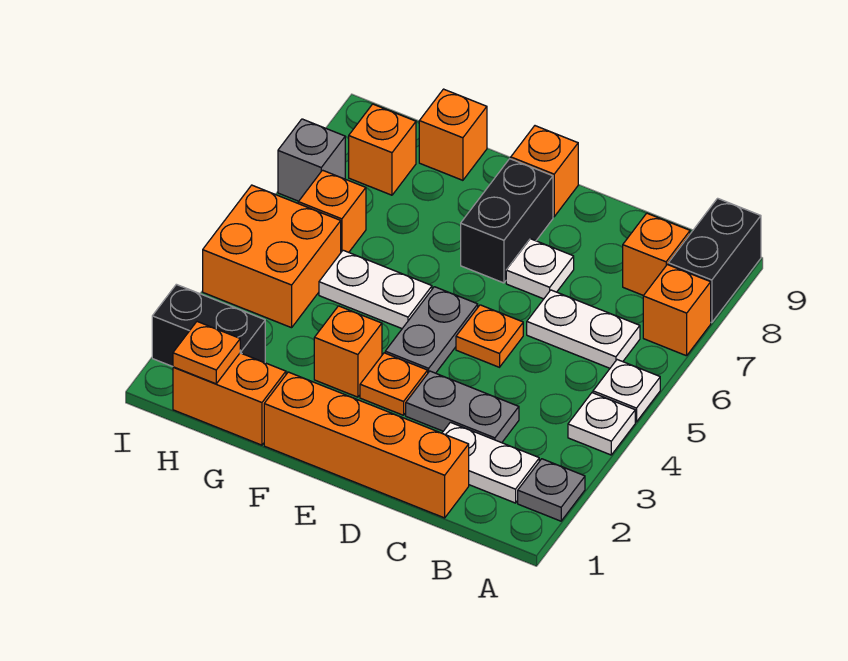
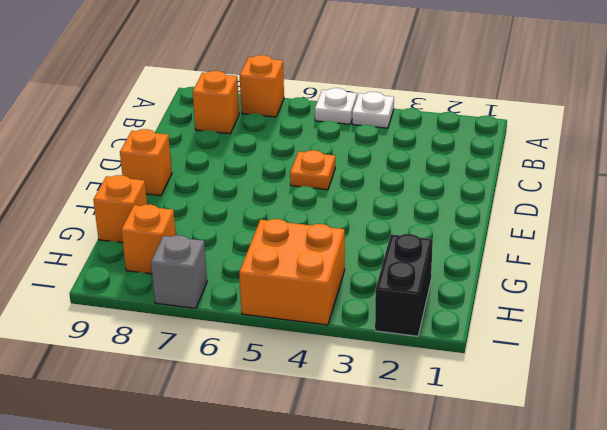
none -> grey 1x1 plate [518,459,585,521]
none -> black 1x2 brick [668,198,761,323]
none -> white 1x2 plate [442,422,539,503]

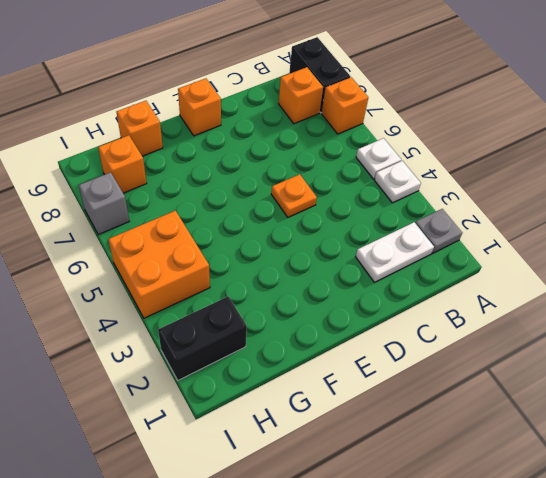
none -> white 1x2 plate [527,290,640,368]
none -> orange 1x4 brick [264,372,469,518]
none -> grey 1x2 plate [406,371,519,443]

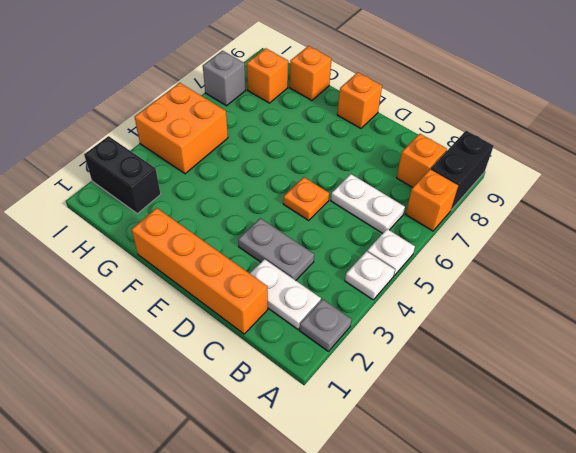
none -> white 1x1 plate [506,239,574,299]
none -> orange 1x1 plate [360,353,428,415]
none -> grey 1x2 plate [385,287,478,373]

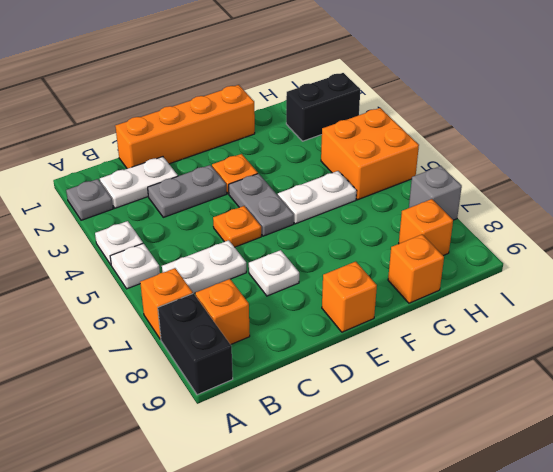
none -> black 1x2 brick [461,159,553,283]
none -> orange 1x1 brick [314,306,382,397]
none -> orange 1x2 brick [173,353,286,445]

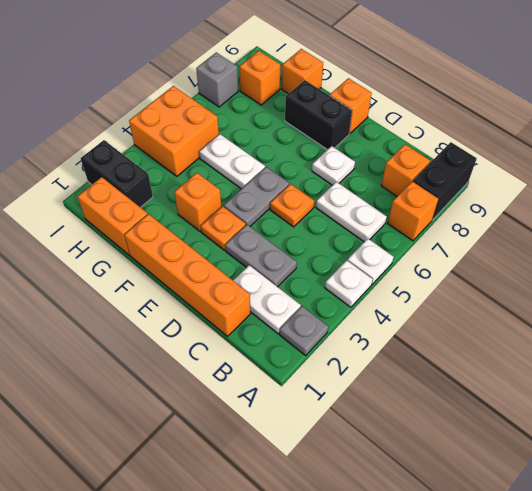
black 1x2 brick [285,80,352,150] -> black 1x2 brick turned to [461,159,553,283]
none -> orange 1x1 brick [298,170,366,252]
none -> orange 1x1 plate [173,322,240,384]

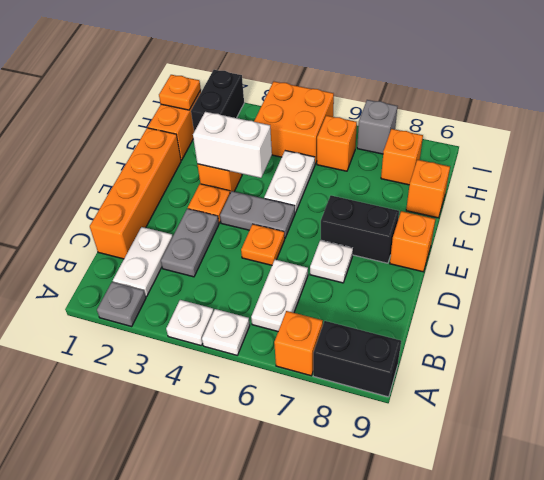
white 1x2 brick [193,112,272,178] -> none
none -> orange 1x1 brick [623,213,690,296]

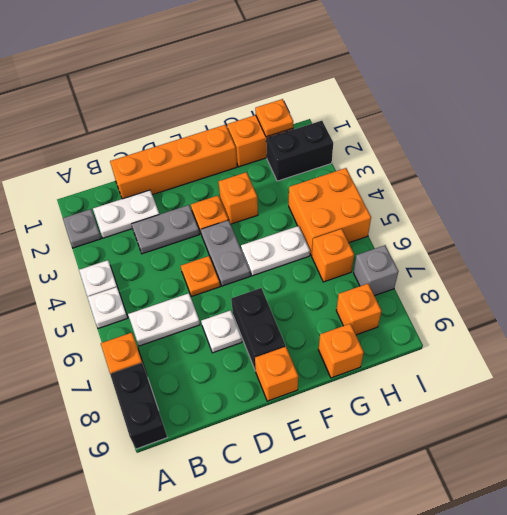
none -> orange 1x1 brick [623,213,690,296]

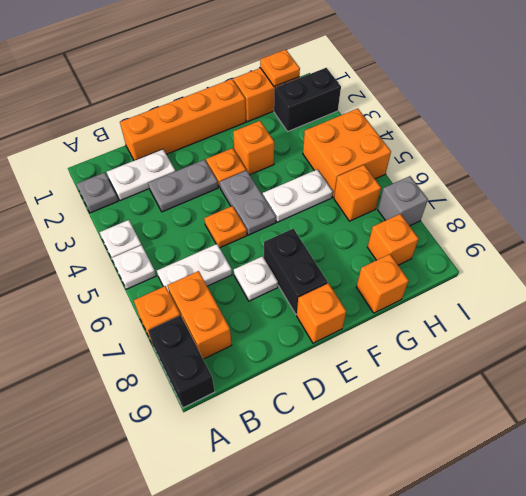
orange 1x2 brick [167,271,232,359] -> orange 1x1 brick [623,213,690,296]

